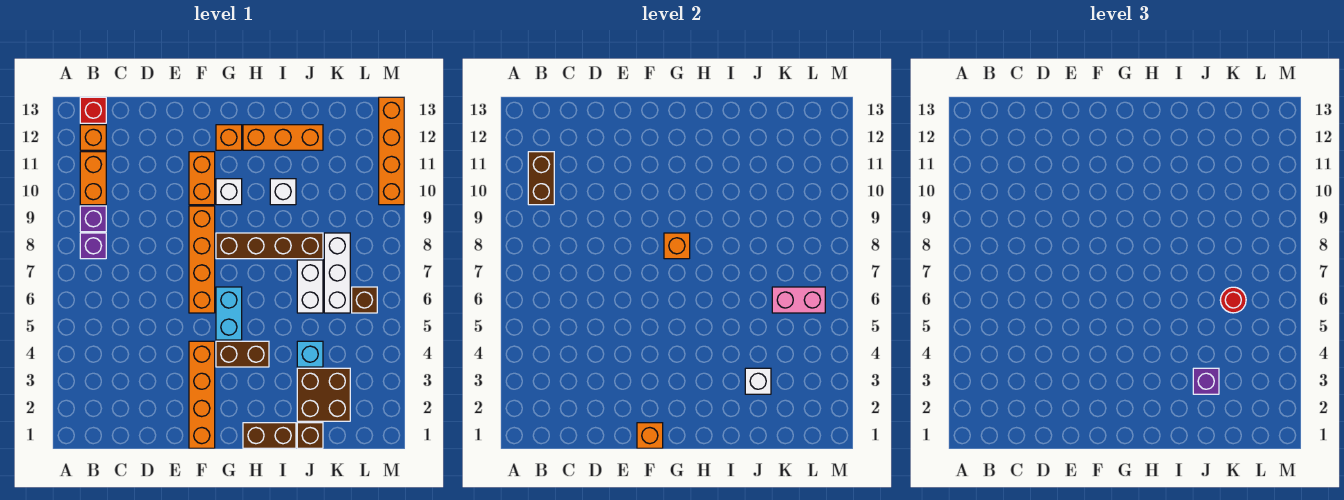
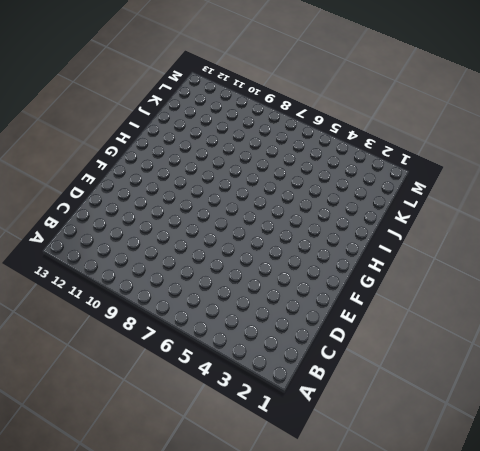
none -> purple 1x1 brick [80,233,106,259]
none -> purple 1x1 brick [80,206,106,232]
none -> orange 1x2 brick [80,152,106,205]
none -> orange 1x1 brick [80,125,106,150]

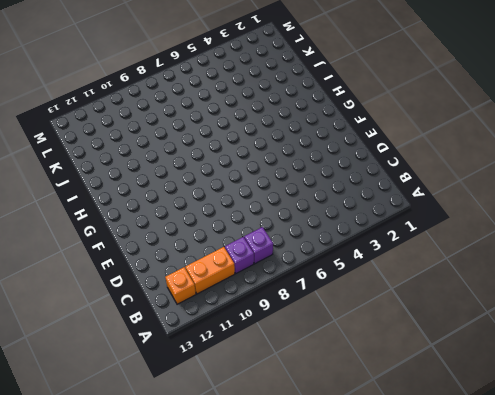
none -> red 1x1 brick [80,97,106,123]
none -> orange 1x4 brick [189,341,215,448]
none -> orange 1x4 brick [189,206,215,313]
none -> orange 1x2 brick [189,152,215,205]

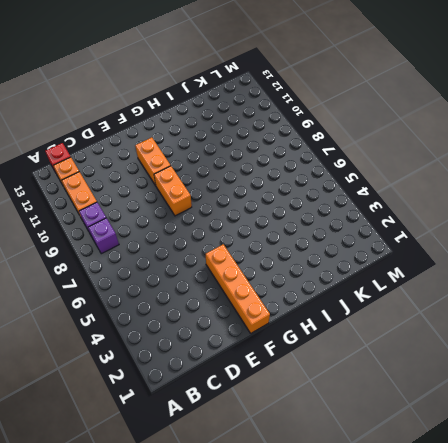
orange 1x2 brick [154,166,192,216] -> orange 1x4 brick [189,206,215,313]
none -> brown 1x2 brick [216,341,269,367]
none -> cyan 1x2 brick [216,287,242,340]
none -> brown 1x4 brick [216,233,323,259]
none -> white 1x1 brick [216,179,242,205]

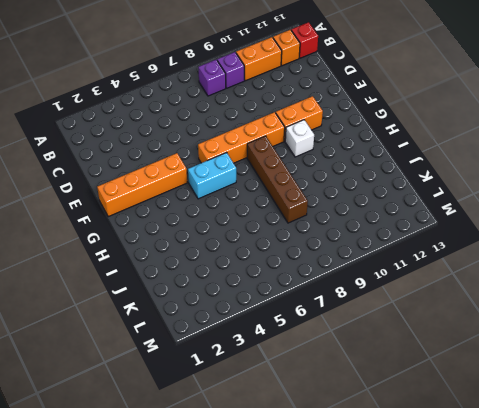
none -> brown 1x2 brick [216,341,269,367]
none -> orange 1x1 brick [216,125,242,150]
none -> brown 1x2 brick [243,423,296,448]
none -> orange 1x3 brick [243,125,323,150]

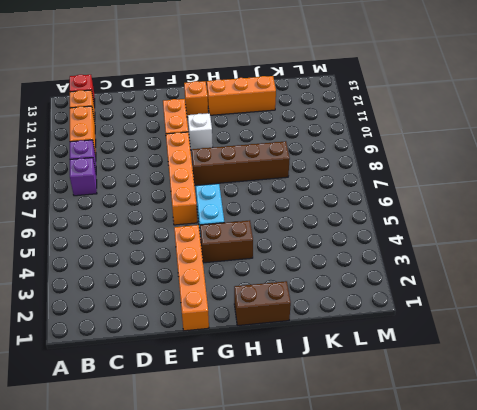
none -> white 1x1 brick [270,179,296,205]
none -> brown 1x1 brick [297,423,323,448]
none -> brown 2x2 brick [297,368,350,421]
none -> cyan 1x1 brick [297,341,323,367]

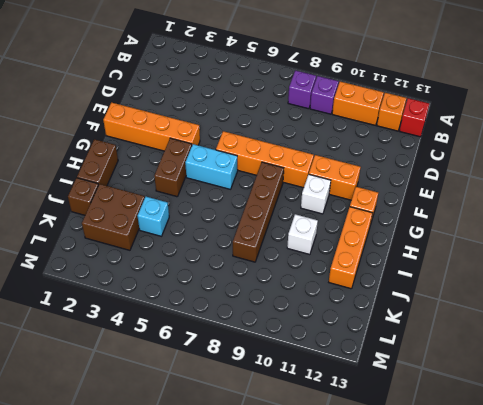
none -> white 1x2 brick [297,260,323,313]
none -> white 1x3 brick [324,233,350,313]
none -> brown 1x1 brick [352,287,377,313]
none -> orange 1x4 brick [379,97,404,205]

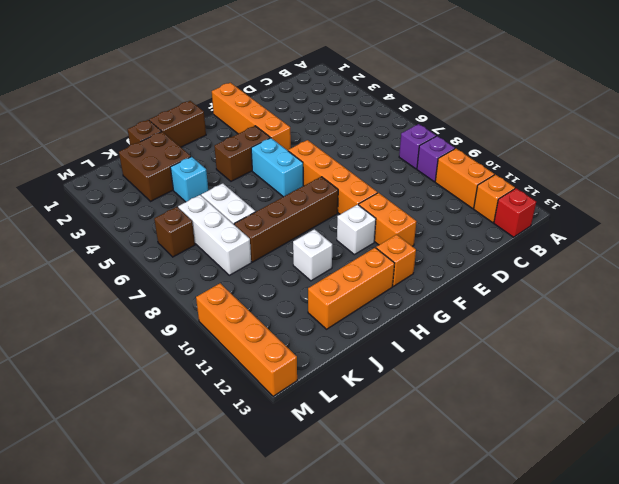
none -> brown 1x2 brick [528,152,554,205]
none -> orange 1x1 brick [637,423,663,448]
none -> orange 1x1 brick [664,233,690,259]
none -> white 1x1 brick [745,368,771,394]

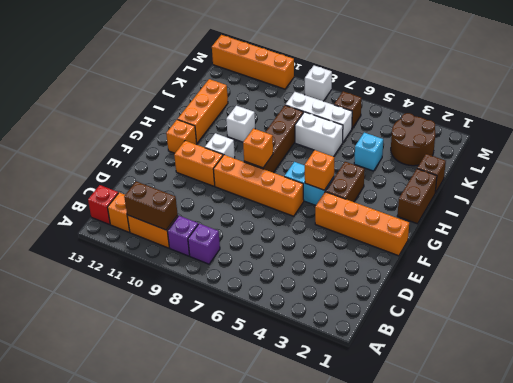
orange 1x1 brick [305,150,334,190] -> orange 1x1 brick moved to [637,423,663,448]
brown 2x2 round brick [391,113,435,166] -> brown 2x2 brick [297,368,350,421]
white 1x1 brick [305,66,332,101] -> white 1x1 brick moved to [745,368,771,394]
none -> pink 1x2 brick [772,287,825,313]
none -> purple 1x1 brick [1193,368,1219,394]
none -> red 1x1 round brick [1220,287,1246,313]

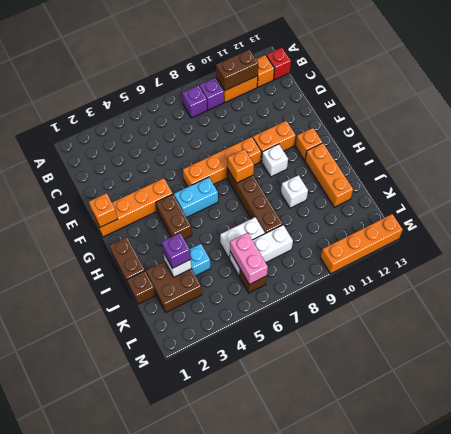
none -> red 1x1 round brick [1220,287,1246,313]

